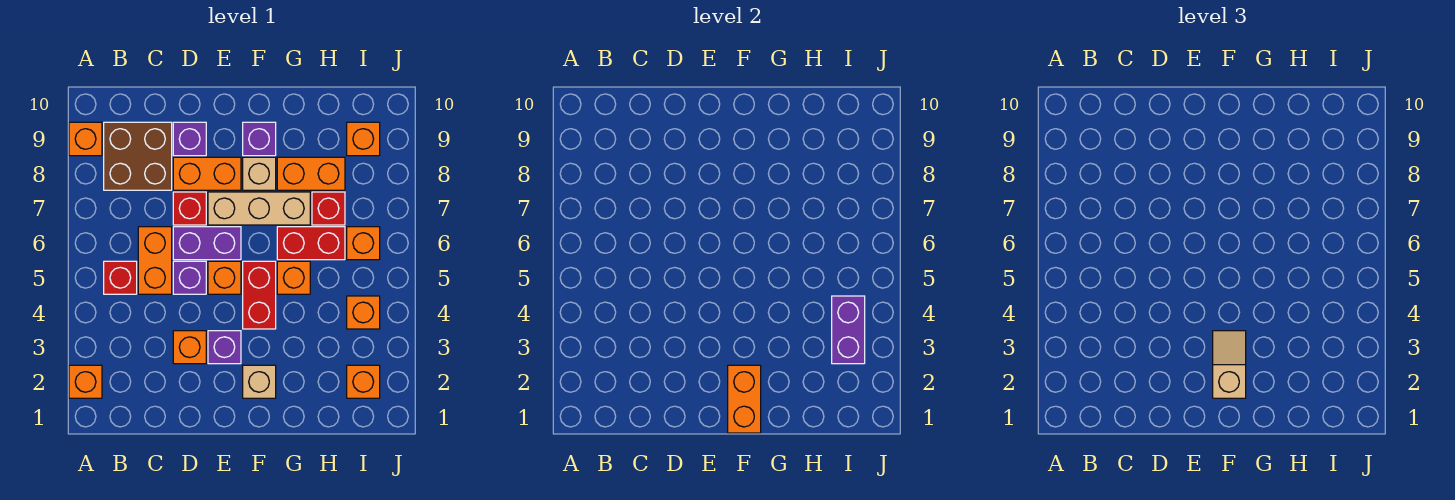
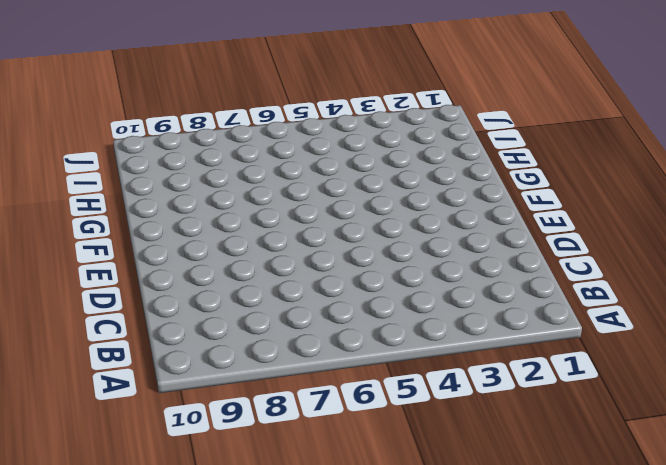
none -> orange 1x1 brick [69,365,102,398]
none -> orange 1x1 brick [69,122,102,156]
none -> red 1x1 brick [104,261,137,294]

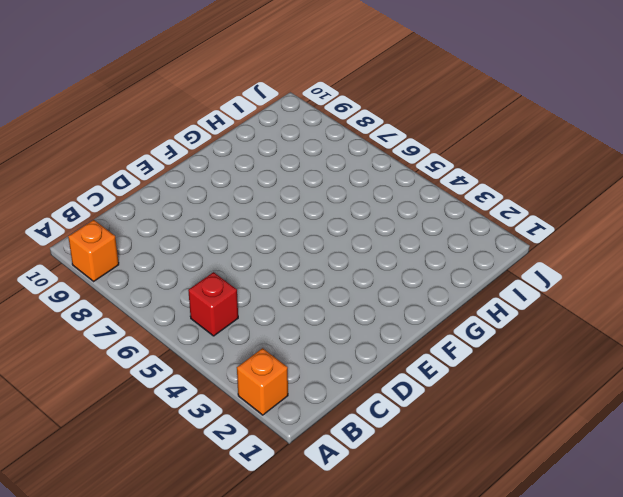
none -> brown 2x2 brick [104,122,172,190]
none -> orange 1x2 brick [138,227,172,294]
none -> orange 1x1 brick [173,331,206,364]

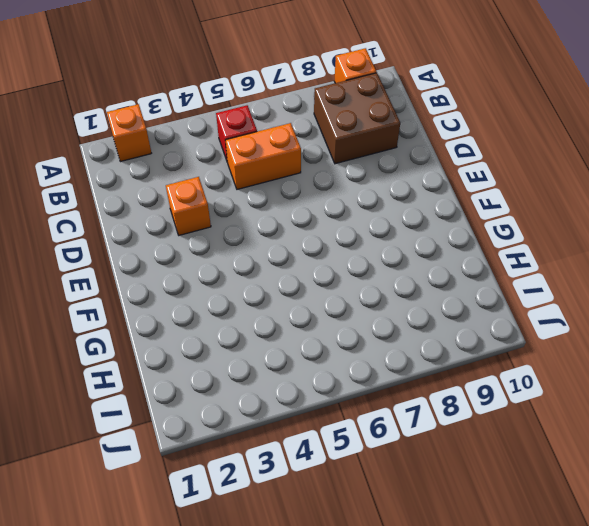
none -> purple 1x1 brick [173,261,206,294]
none -> purple 1x2 brick [173,227,241,260]
none -> red 1x1 brick [173,192,206,225]

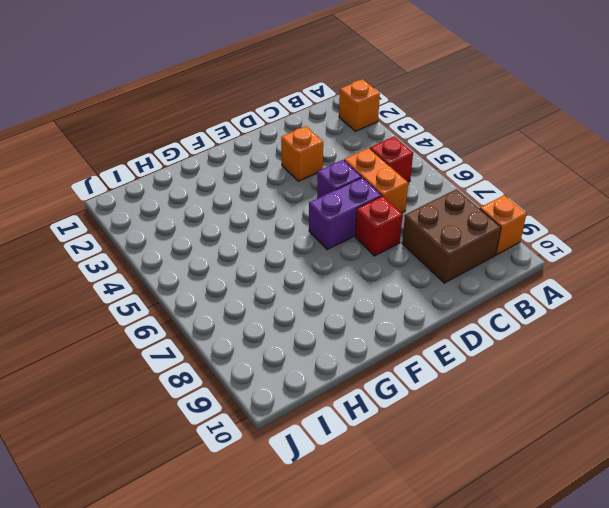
none -> orange 1x2 brick [173,157,241,190]
none -> purple 1x1 brick [173,122,206,156]
none -> purple 1x1 brick [208,331,241,364]

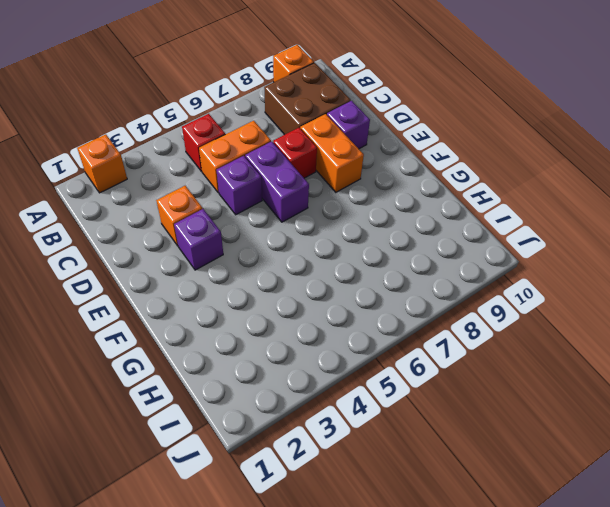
none -> orange 1x1 brick [208,261,241,294]
none -> tan 1x3 brick [208,192,310,225]
none -> tan 1x1 brick [243,365,276,398]

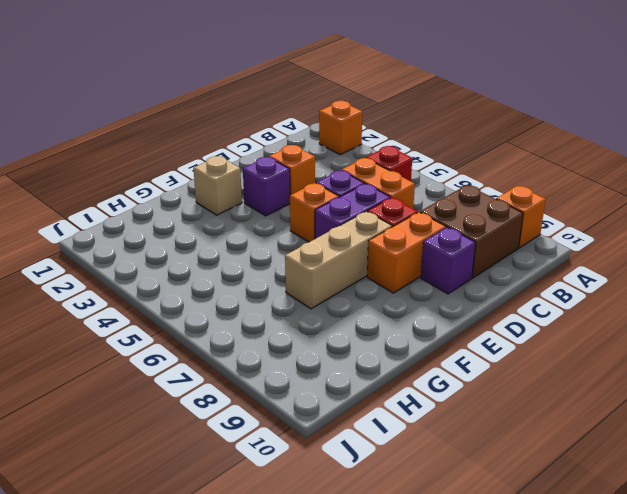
none -> red 1x2 brick [243,261,276,329]
none -> tan 1x1 brick [243,157,276,190]
none -> purple 1x1 brick [243,122,276,156]

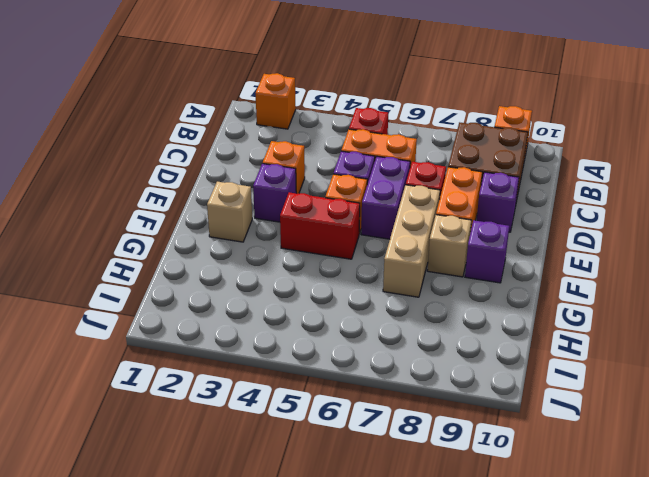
none -> orange 1x1 brick [277,261,310,294]
none -> red 1x2 brick [277,227,345,260]
none -> orange 1x2 brick [277,157,345,190]

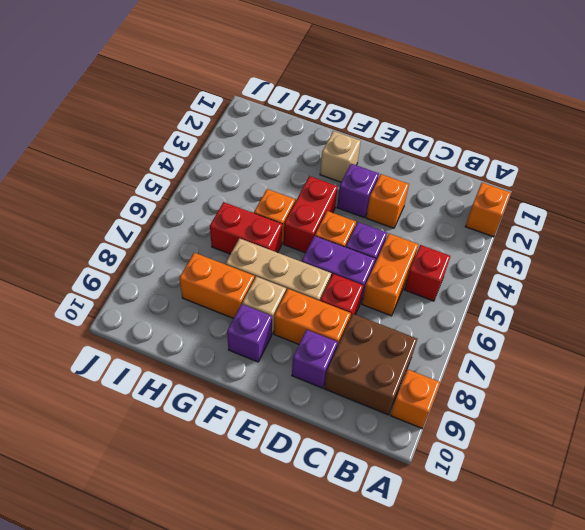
none -> red 1x1 brick [312,192,345,225]
none -> orange 1x1 brick [347,365,380,398]
none -> orange 1x1 brick [347,296,380,329]

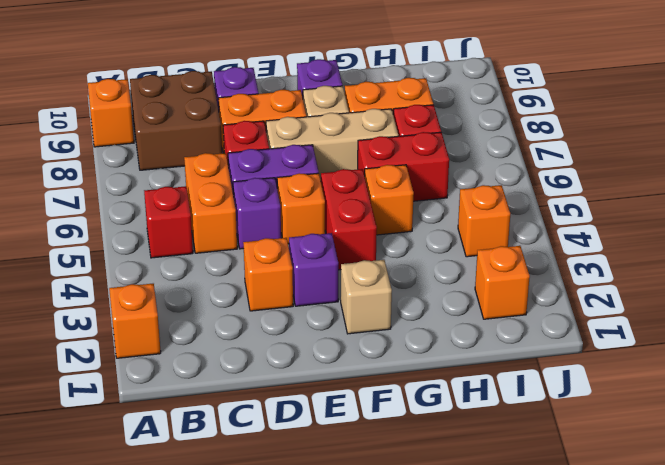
none -> orange 1x1 brick [347,227,380,260]
none -> orange 1x1 brick [347,122,380,156]
none -> orange 1x2 brick [728,365,761,433]

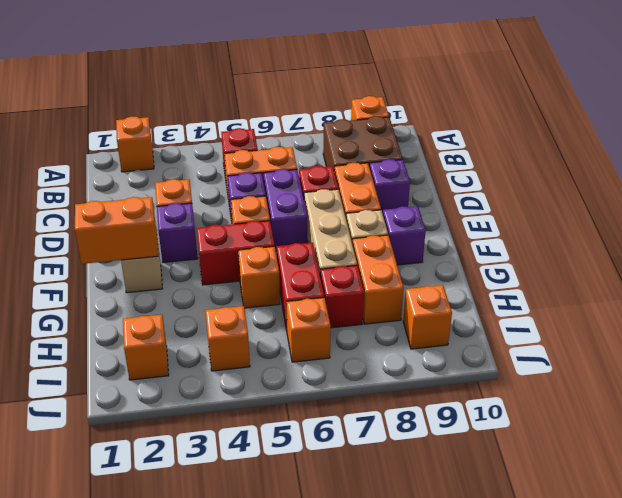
none -> purple 1x2 brick [832,296,865,364]
none -> tan 1x2 slope [1213,331,1246,398]

